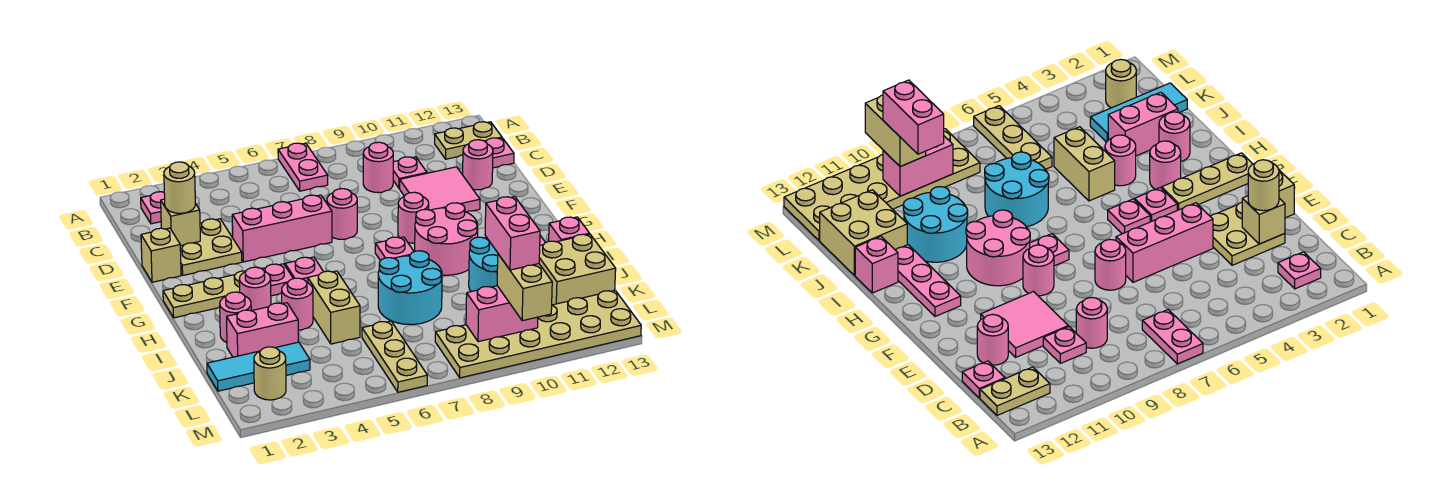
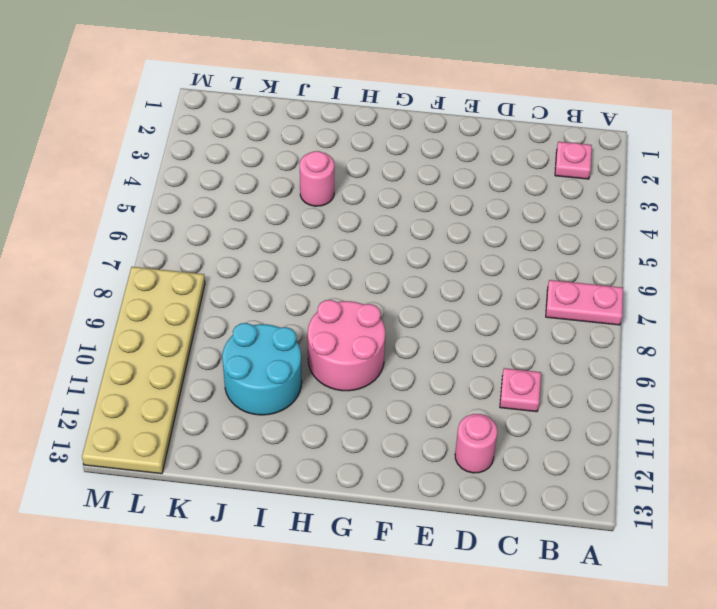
none -> tan 1x2 plate [435,122,502,159]
none -> pink 1x1 round brick [363,142,393,193]
none -> pink 1x1 plate [486,138,514,168]
none -> tan 2x2 plate [180,219,242,275]

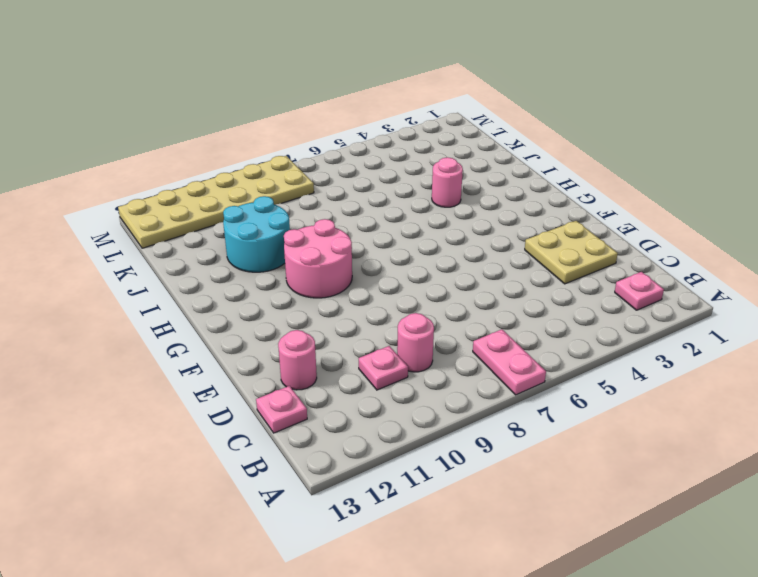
none -> tan 1x2 plate [435,122,502,159]
none -> pink 2x2 tile [400,167,480,212]
none -> tan 1x1 brick [141,228,181,282]
none -> pink 1x3 brick [232,195,332,262]

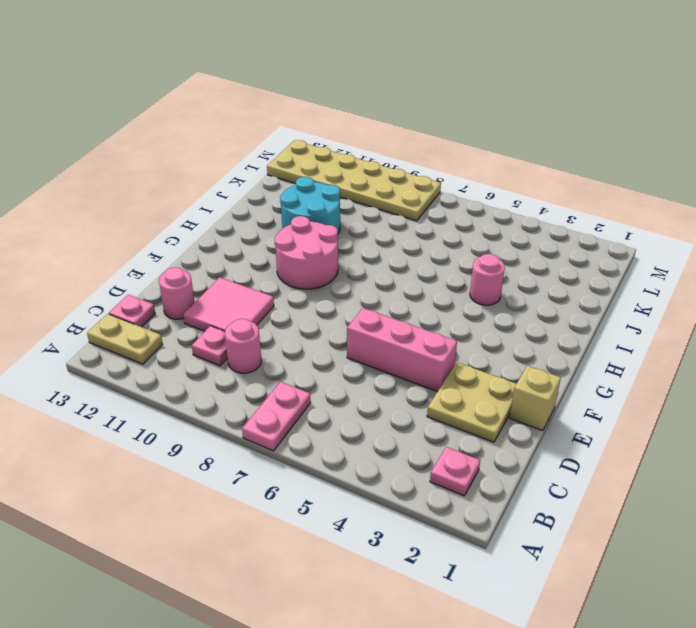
none -> pink 1x1 round brick [327,189,357,239]
none -> pink 1x1 round brick [398,192,429,243]
none -> tan 1x3 plate [163,271,246,318]
none -> pink 1x1 plate [262,264,293,296]

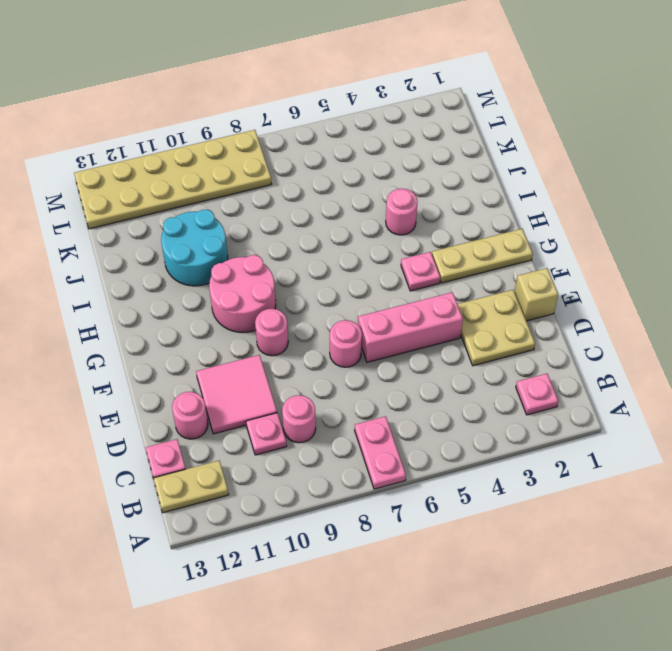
none -> pink 1x1 plate [285,257,323,283]
none -> pink 1x1 plate [375,237,414,261]
none -> pink 1x3 plate [896,245,961,316]
none -> pink 1x1 round brick [239,267,271,311]

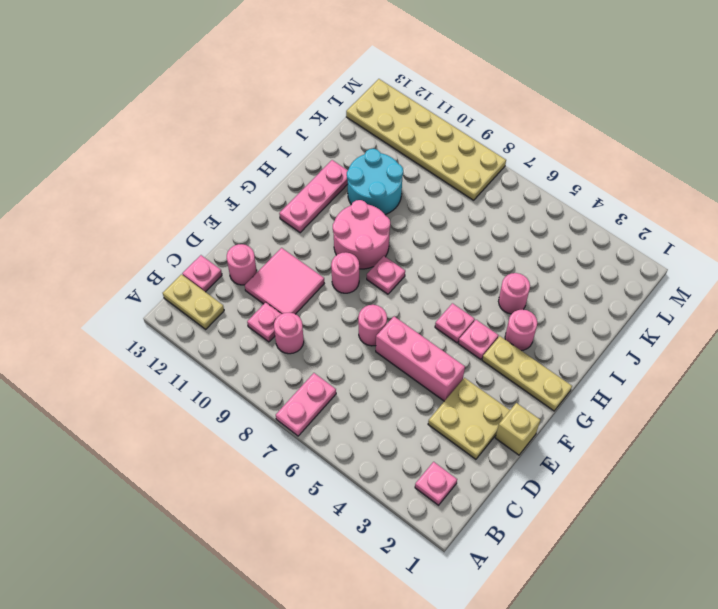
none -> pink 1x1 round brick [220,292,251,343]
none -> tan 1x2 brick [308,271,360,344]
none -> cyan 2x2 round brick [378,251,442,325]
none -> pink 1x1 brick [549,217,590,242]

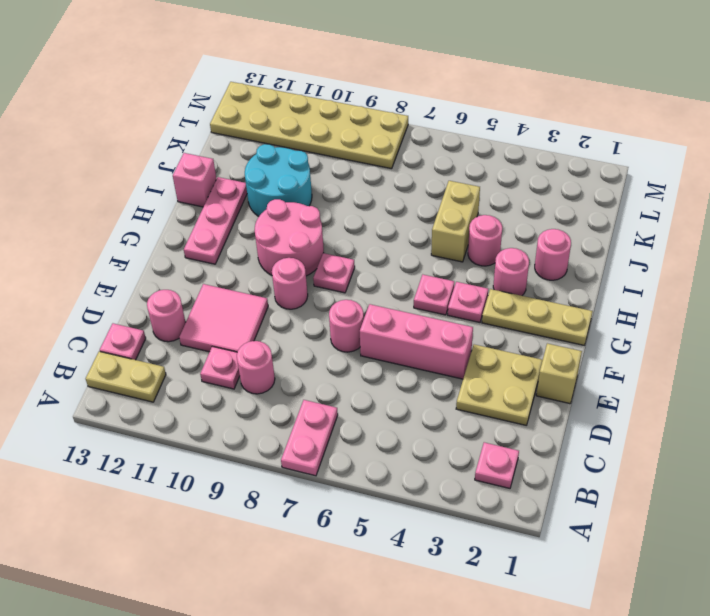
none -> cyan 2x2 round brick [378,251,442,325]
none -> pink 1x2 brick [227,303,298,357]
none -> tan 2x2 brick [539,234,616,305]
none -> cyan 1x3 tile [207,342,310,391]

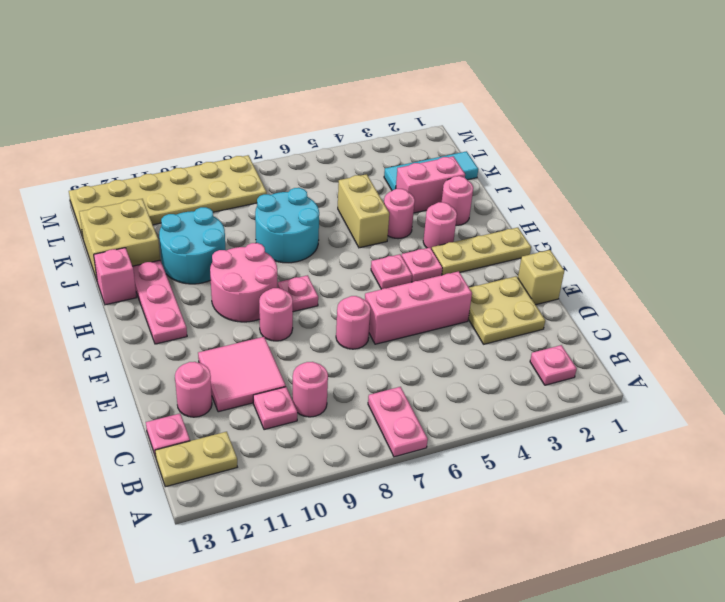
none -> tan 1x3 plate [362,321,427,392]
none -> tan 1x1 round brick [254,347,286,400]
none -> tan 1x1 brick [161,199,200,246]
none -> pink 1x2 brick [466,286,538,342]

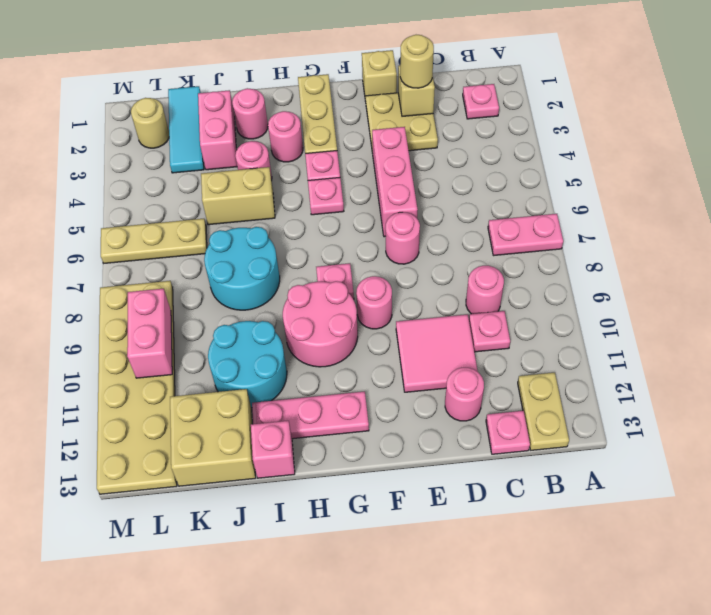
none -> tan 1x2 brick [497,254,552,321]
none -> pink 1x2 brick [485,197,540,270]

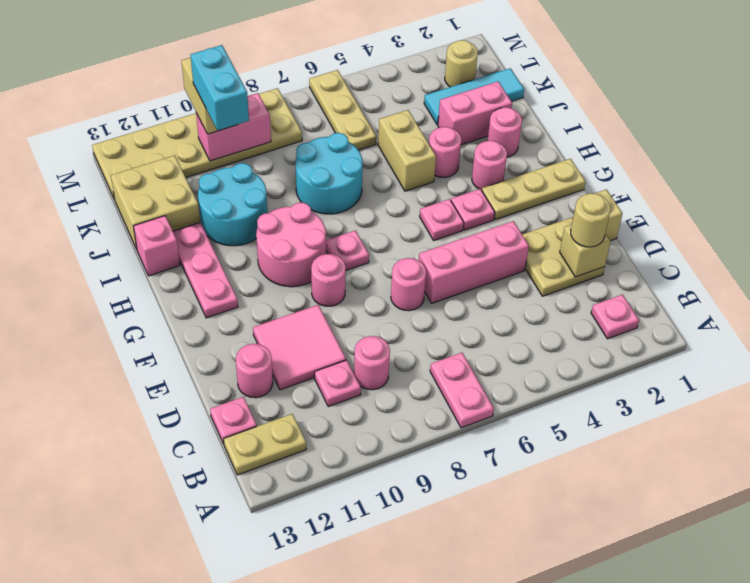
cyan 1x2 brick [191,45,249,130] -> pink 1x2 brick [485,197,540,270]

